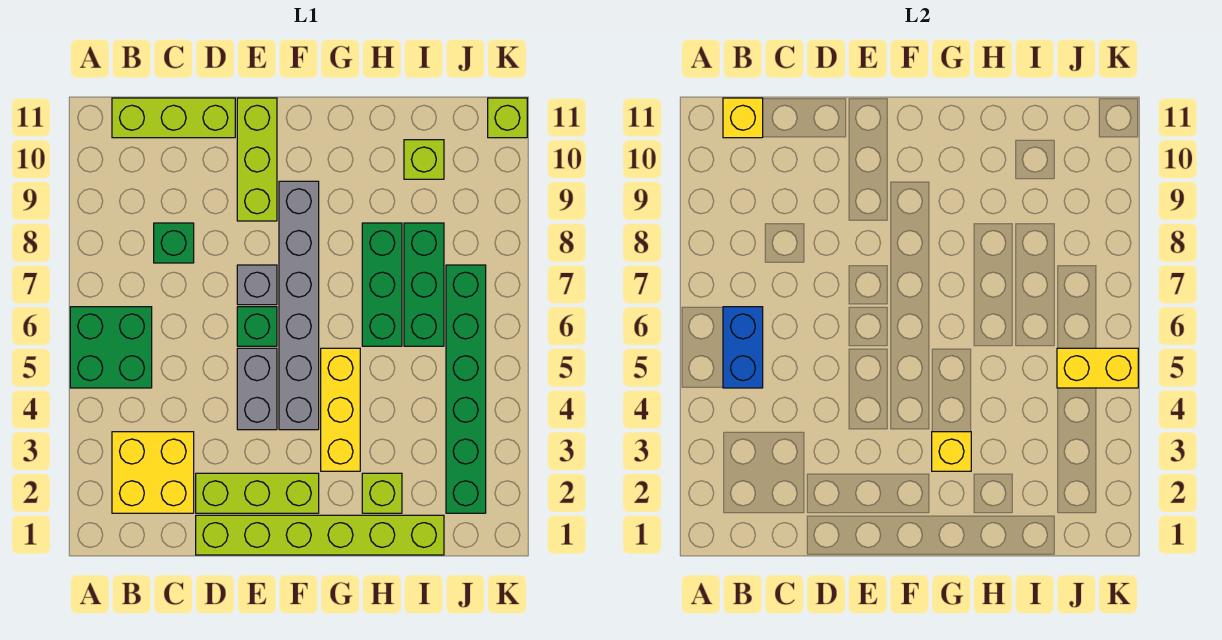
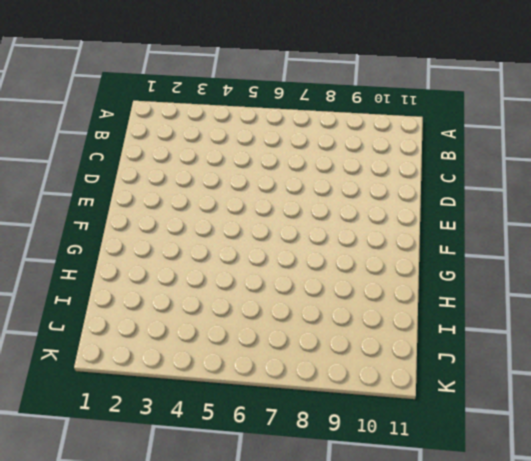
none -> green 2x2 brick [70,307,152,388]
none -> yellow 2x2 brick [112,432,194,513]
none -> lime 1x3 brick [112,98,235,138]

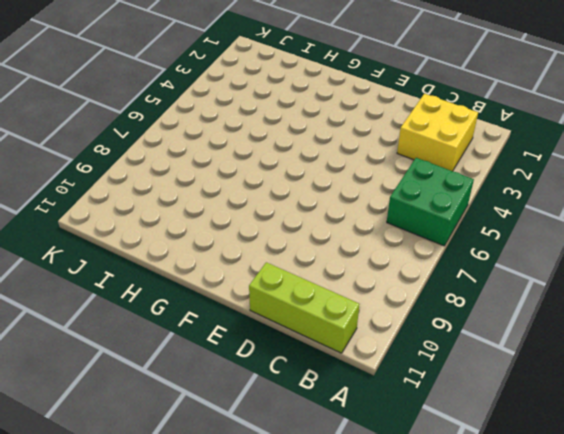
none -> green 1x1 brick [154,223,194,263]
none -> lime 1x6 brick [196,515,444,555]
none -> lime 1x3 brick [196,473,319,513]

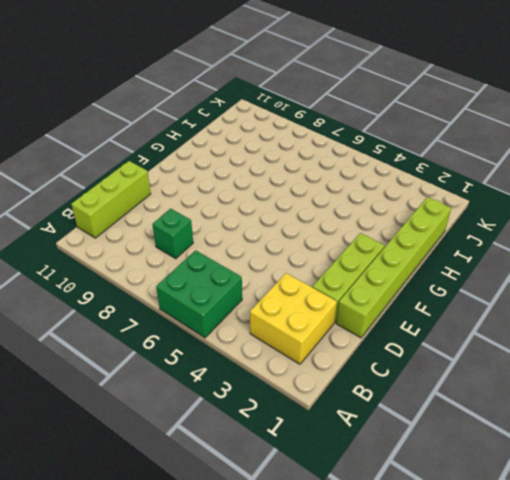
none -> grey 1x2 brick [237,348,277,430]
none -> green 1x1 brick [237,307,277,346]
none -> grey 1x1 brick [237,265,277,305]

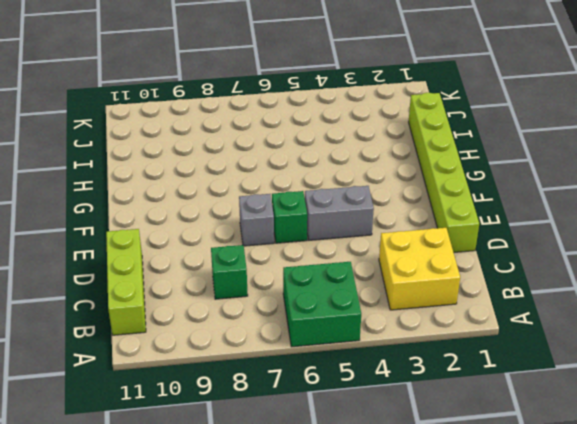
none -> lime 1x3 brick [196,473,319,513]
none -> lime 1x3 brick [237,98,277,221]
none -> grey 1x6 brick [279,181,319,430]

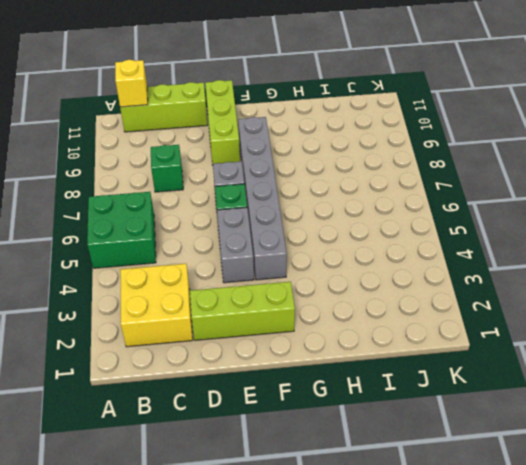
none -> lime 1x6 brick [196,515,444,555]
none -> yellow 1x3 brick [321,348,360,471]
none -> lime 1x1 brick [362,473,402,513]

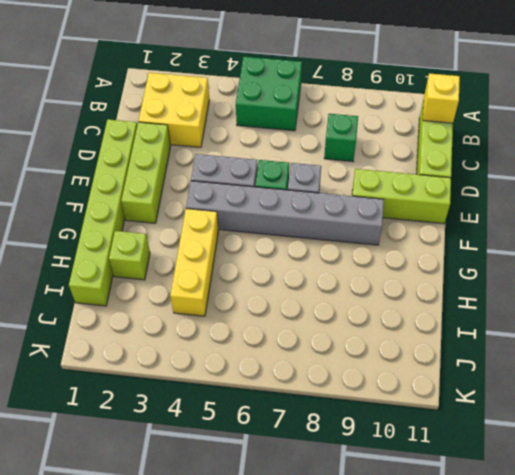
yellow 1x3 brick [170,209,219,316] -> yellow 1x3 brick turned to [321,348,360,471]
none -> green 1x3 brick [362,223,402,346]
none -> green 1x3 brick [404,223,444,346]
none -> lime 1x1 brick [404,140,444,179]

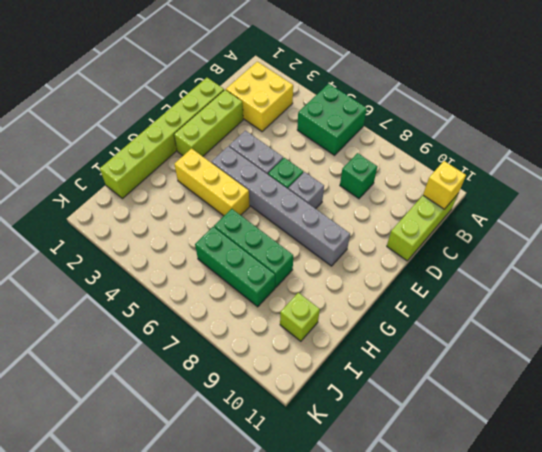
none -> lime 1x3 brick [237,98,277,221]
none -> lime 1x1 brick [362,473,402,513]
none -> green 1x6 brick [446,265,486,513]

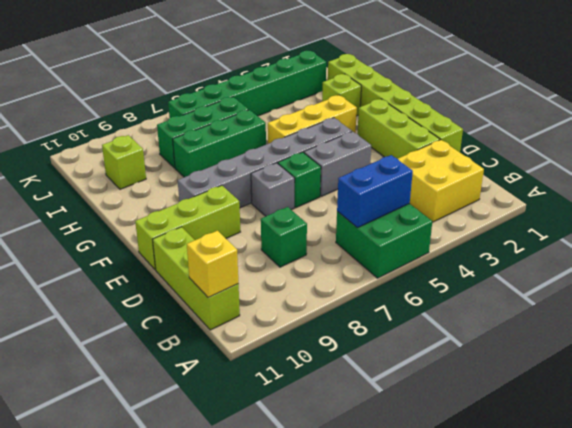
none -> lime 1x1 brick [488,98,527,138]
none -> yellow 1x1 brick [932,432,971,471]
none -> yellow 1x2 brick [1057,348,1138,388]

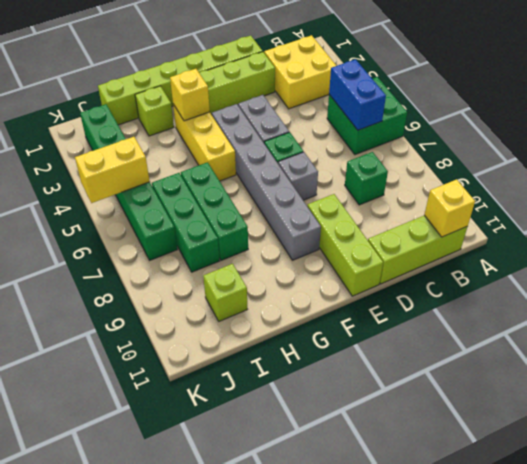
none -> lime 1x1 brick [488,98,527,138]

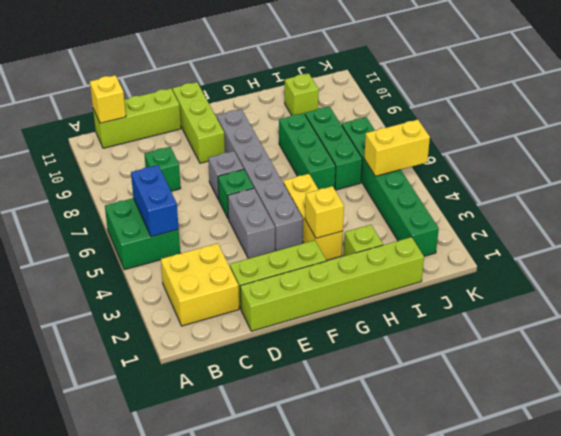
none -> lime 1x1 brick [488,98,527,138]

